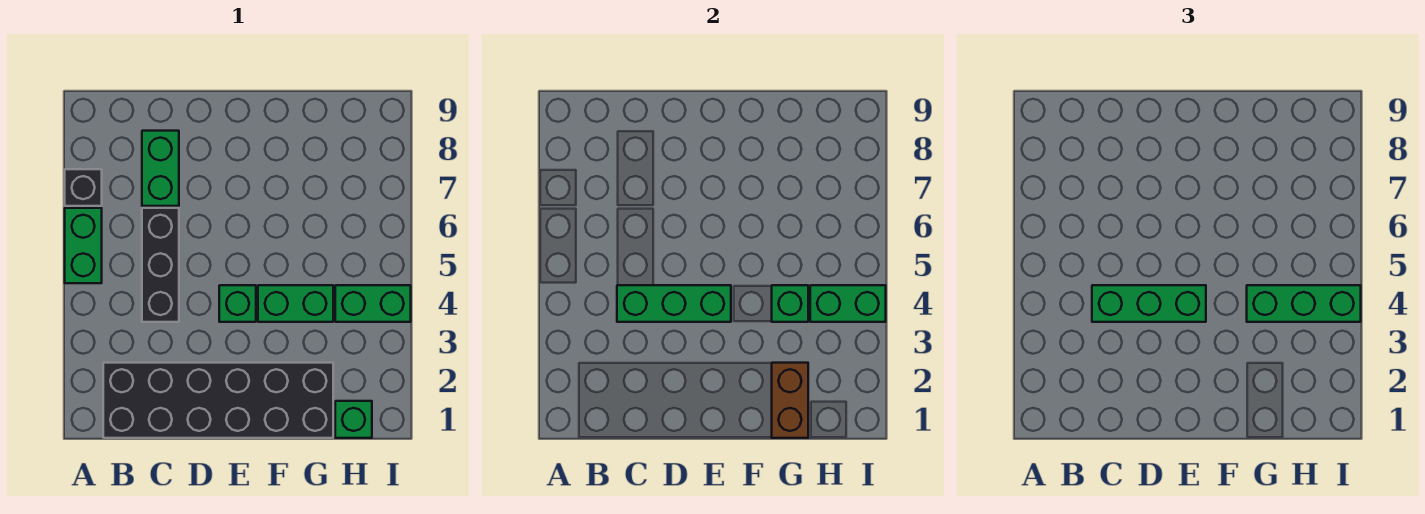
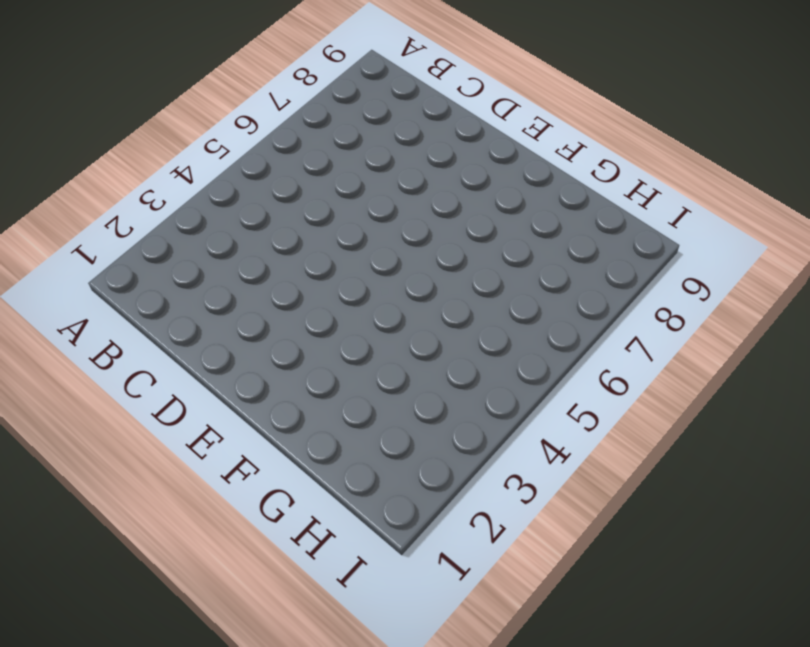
none -> green 1x2 brick [65,208,102,283]
none -> black 1x1 brick [65,169,102,206]
none -> black 2x6 brick [103,363,333,438]

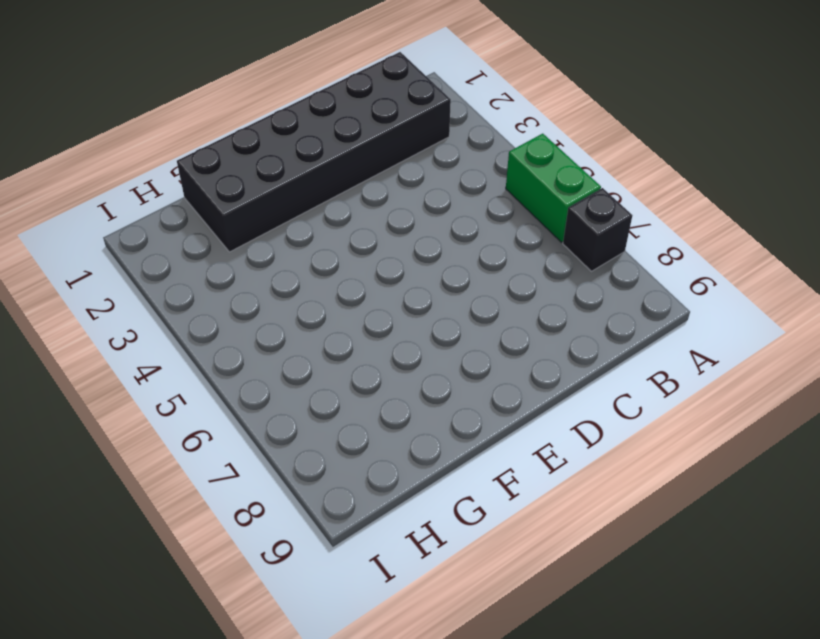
none -> black 1x3 brick [142,208,179,322]
none -> green 1x2 brick [142,131,179,206]
none -> green 1x1 brick [219,285,256,322]

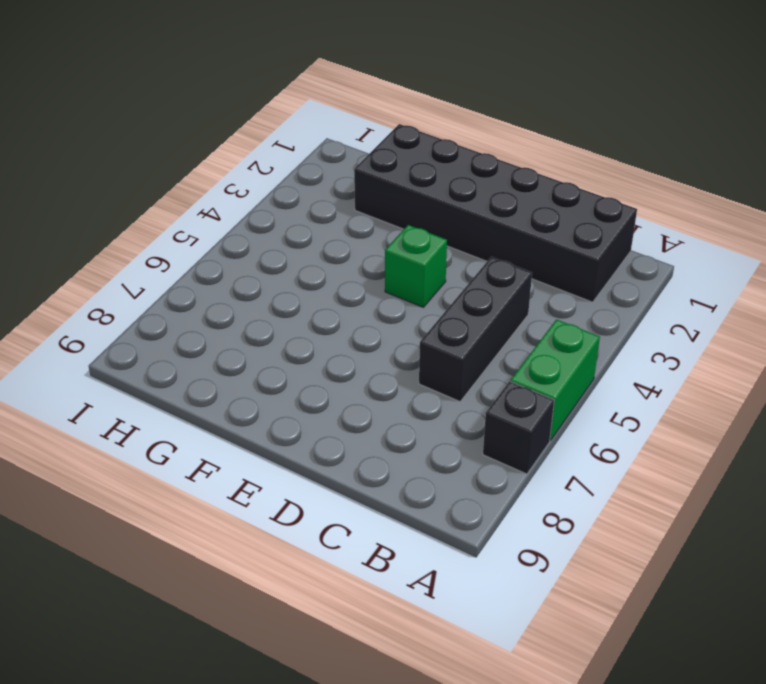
none -> green 1x2 brick [142,131,179,206]
none -> green 1x2 brick [258,285,333,322]
none -> green 1x1 brick [335,401,372,438]

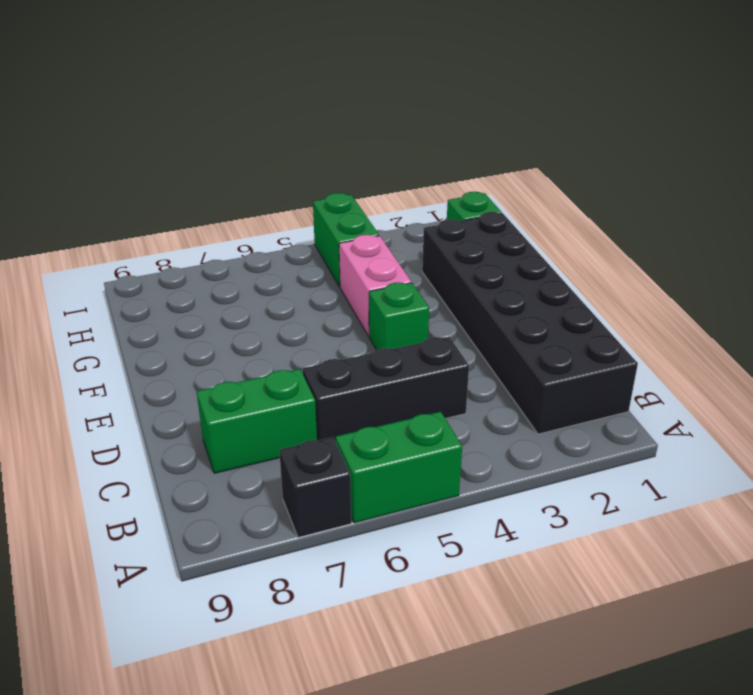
pink 1x2 brick [339,235,411,336] -> green 1x2 brick [258,285,333,322]
none -> green 1x3 brick [617,285,731,322]
none -> brown 1x2 brick [772,363,808,438]
none -> green 1x1 brick [772,285,808,322]

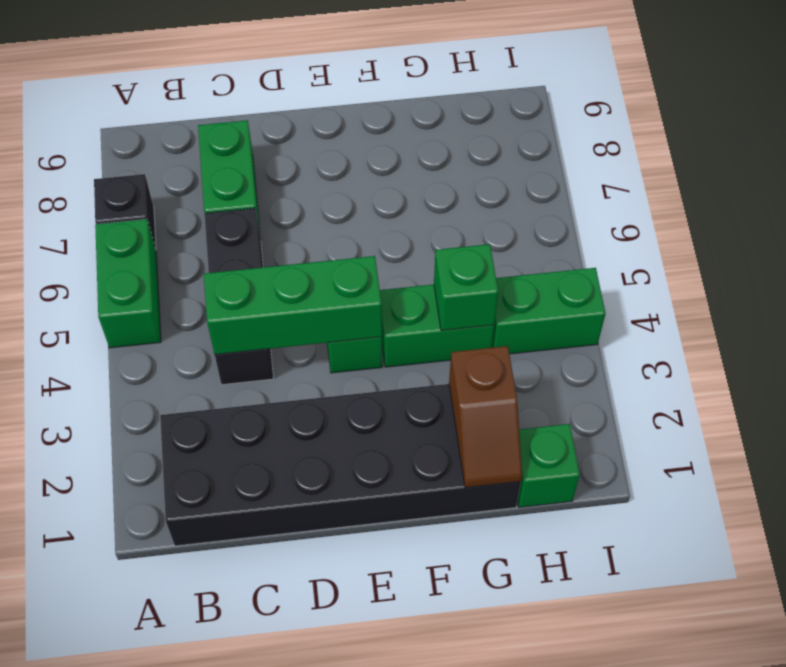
brown 1x2 slope [449,346,522,488] -> brown 1x2 brick [772,363,808,438]
none -> green 1x2 brick [810,285,886,322]
none -> green 1x3 brick [1092,285,1206,322]
none -> green 1x3 brick [1247,285,1361,322]

